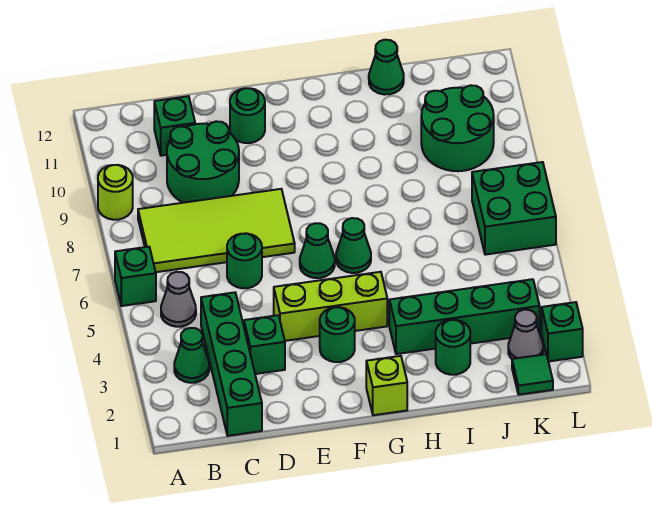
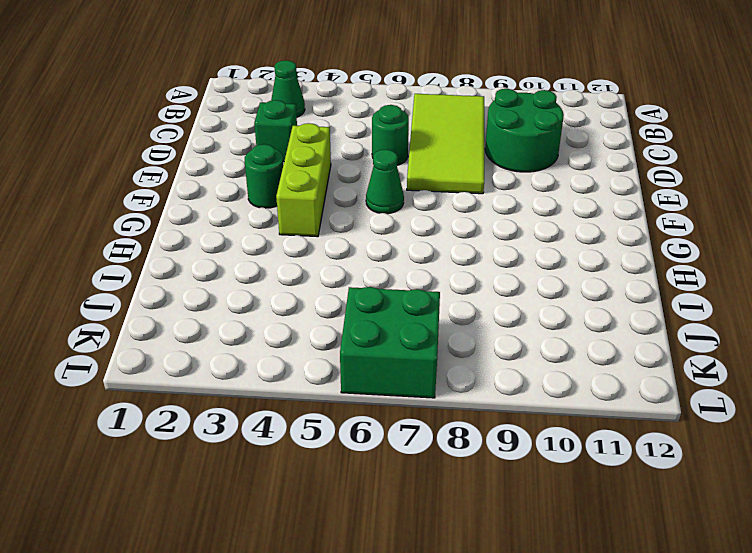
none -> green 1x1 brick [115,247,156,306]
none -> lime 1x1 round brick [98,165,133,220]
none -> grey 1x1 cone [161,272,196,327]

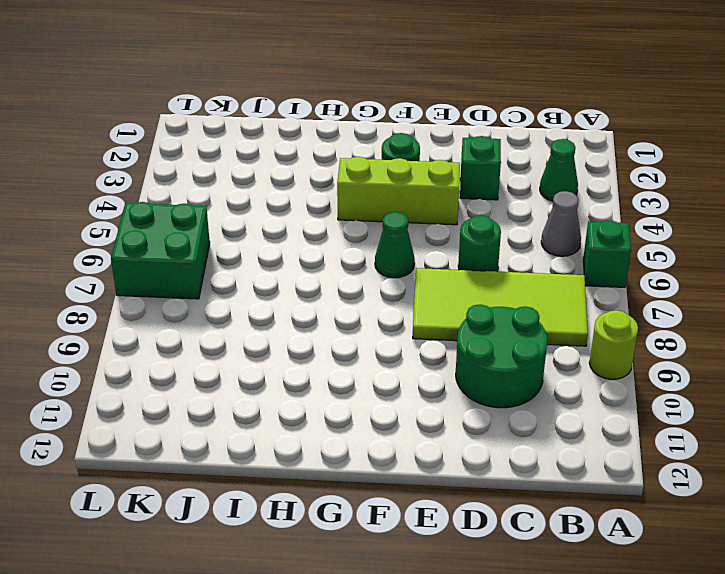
none -> green 1x4 brick [201,292,262,436]
none -> green 1x1 brick [154,96,195,156]
none -> green 1x1 round brick [230,88,265,143]

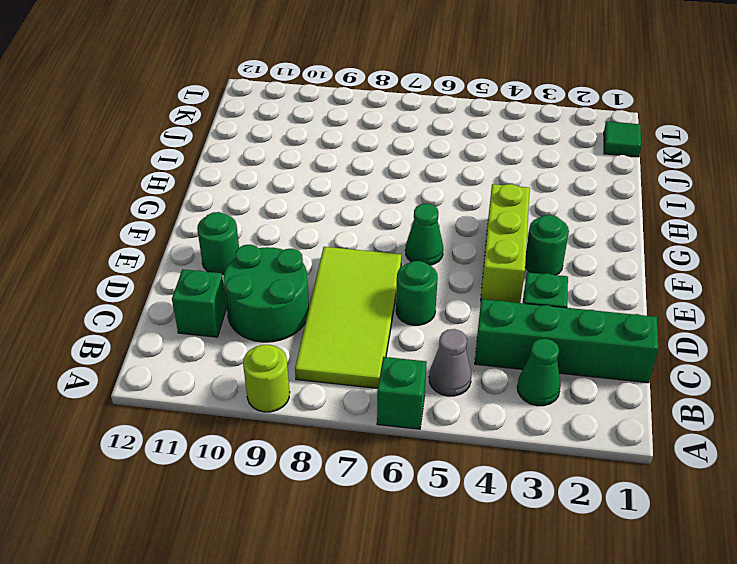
none -> lime 1x1 brick [366,356,407,415]
none -> green 1x1 cone [336,218,371,273]
none -> green 1x4 brick [389,279,540,354]

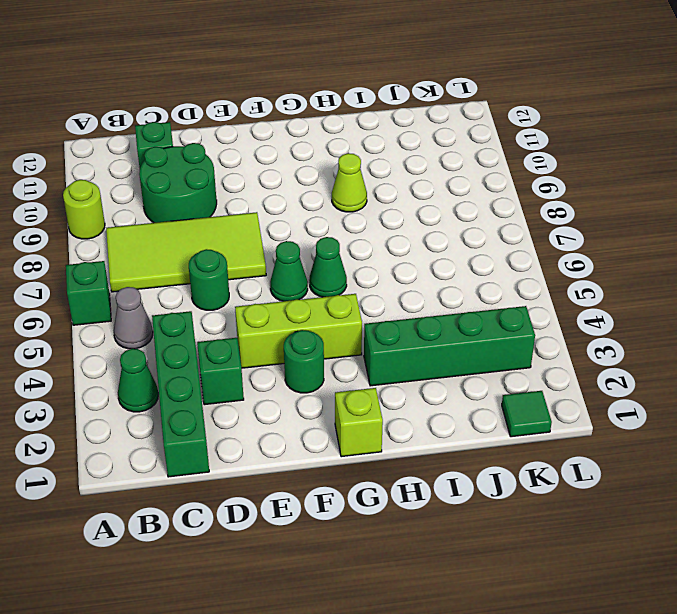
lime 1x1 cone [332,153,367,212] -> none
none -> green 1x1 round brick [230,88,265,143]
none -> green 1x1 round brick [436,320,470,375]
none -> green 1x1 cone [369,40,404,95]

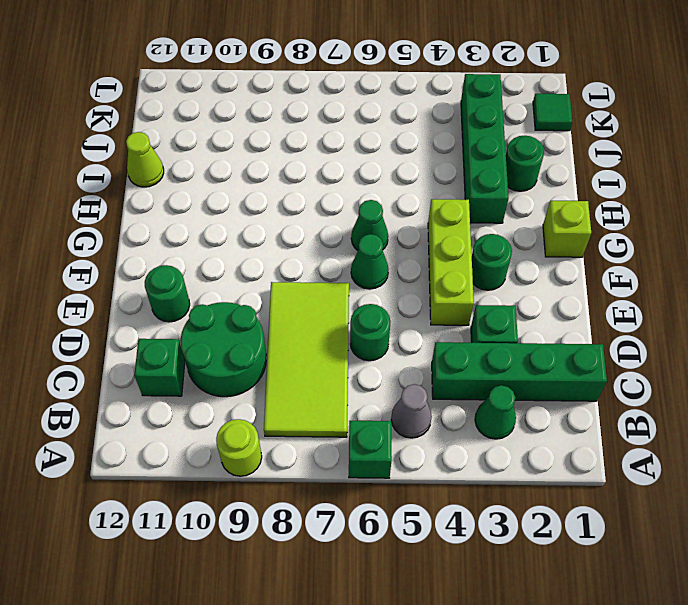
lime 1x1 cone [126,132,164,187] -> green 1x1 cone [369,40,404,95]
none -> green 2x2 round brick [421,85,494,171]
none -> grey 1x1 cone [508,310,543,359]
none -> green 2x2 brick [472,162,556,255]

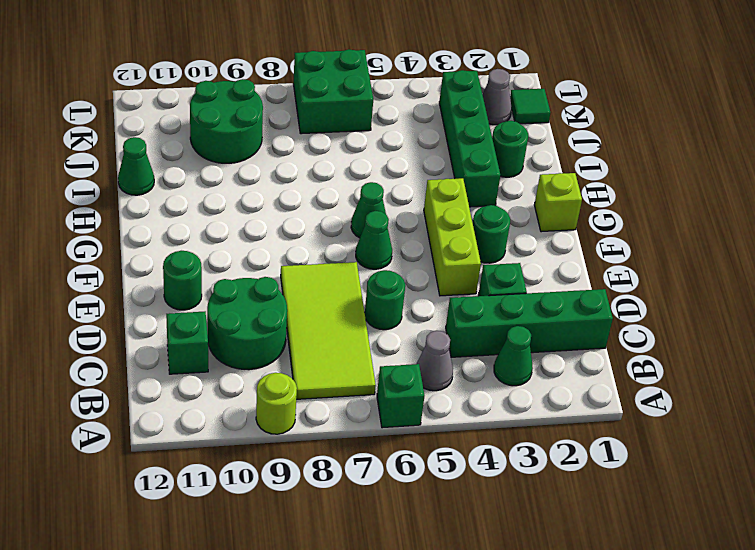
none -> green 1x1 brick [542,302,583,362]

